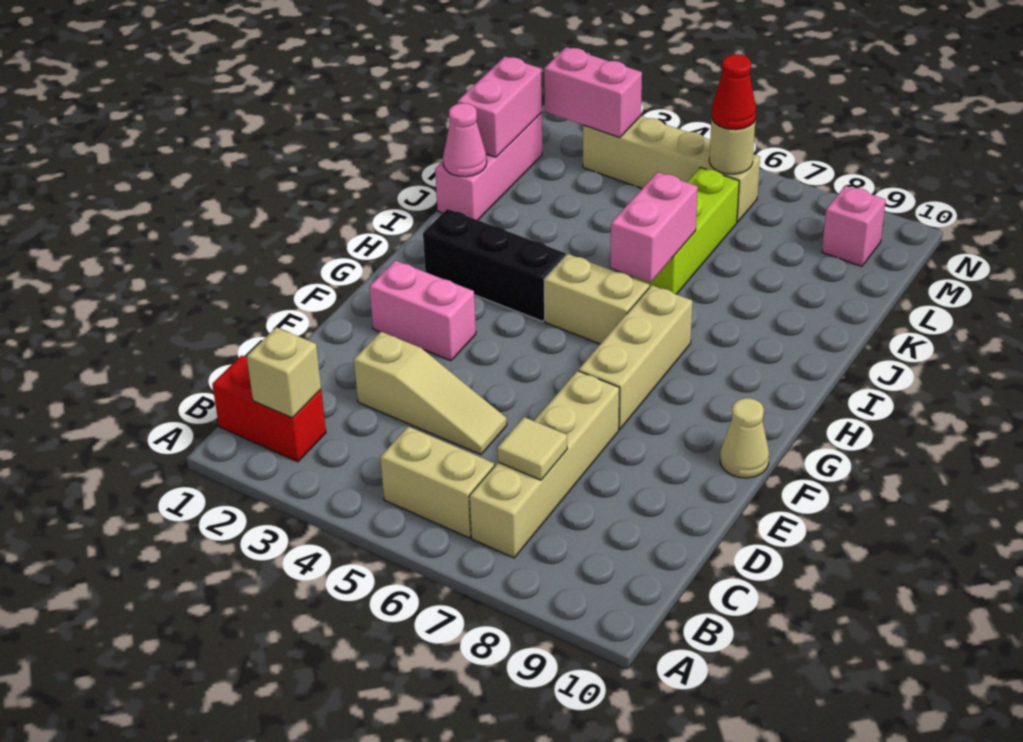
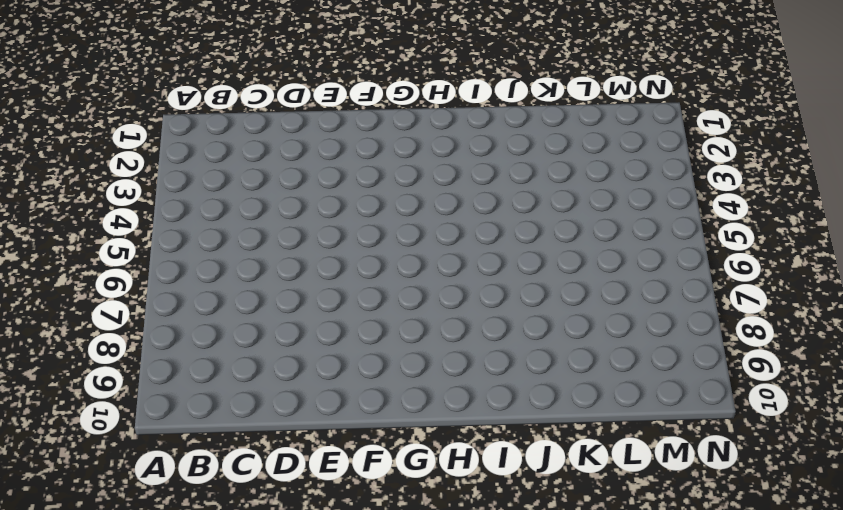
none -> red 1x2 brick [212,356,326,462]
none -> tan 1x2 brick [380,427,495,538]
none -> tan 1x4 brick [469,371,620,558]

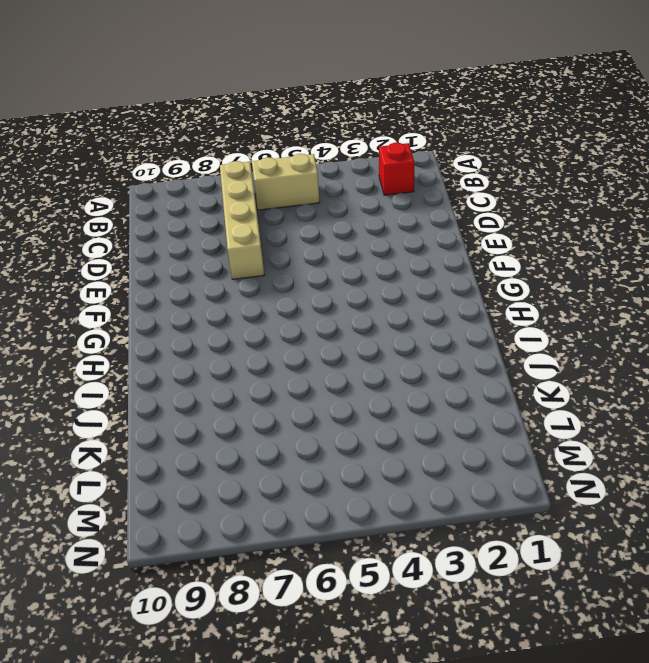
red 1x1 brick [379,143,414,195] -> red 1x2 brick [212,356,326,462]
none -> tan 1x3 slope [354,332,507,454]
none -> pink 1x2 brick [369,260,476,361]
none -> tan 1x3 brick [579,285,692,429]

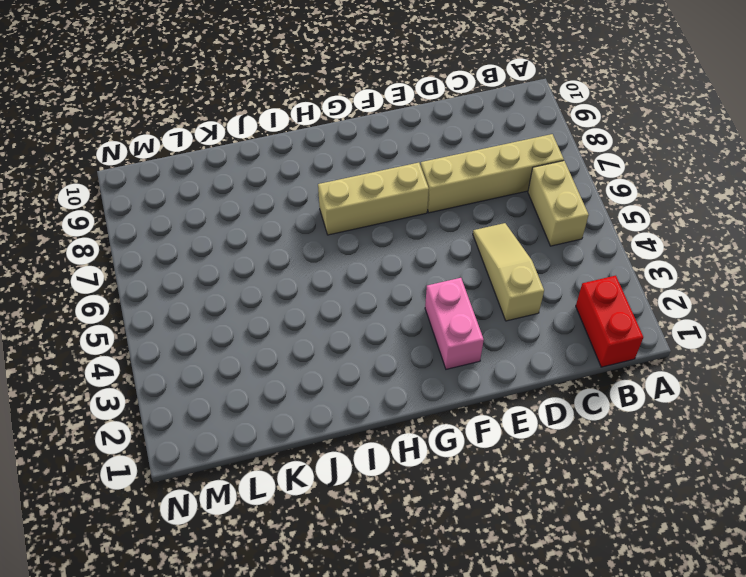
none -> tan 1x1 cone [720,398,769,478]
none -> black 1x3 brick [423,209,566,321]
none -> tan 1x2 brick [544,254,649,344]

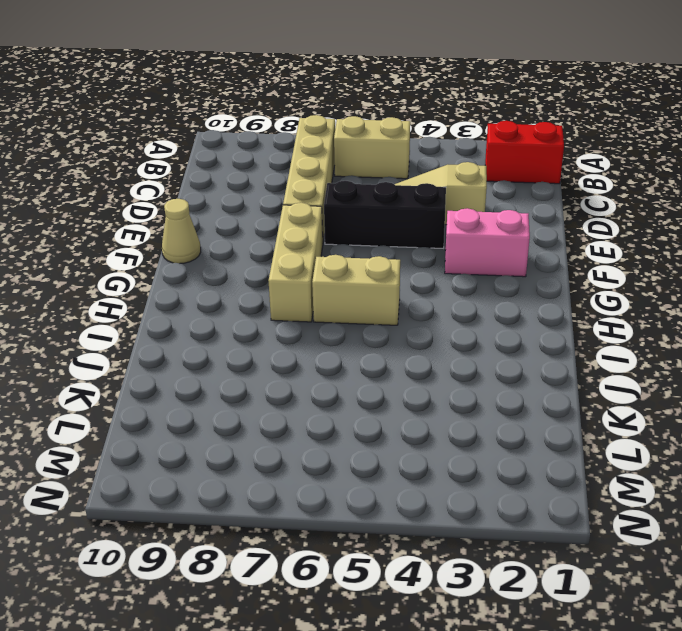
black 1x3 brick [324,181,446,248] -> black 1x3 brick moved to [423,209,566,321]
none -> pink 1x3 brick [435,112,542,220]
none -> lime 1x3 brick [633,168,739,294]
none -> tan 1x4 brick [583,116,760,222]

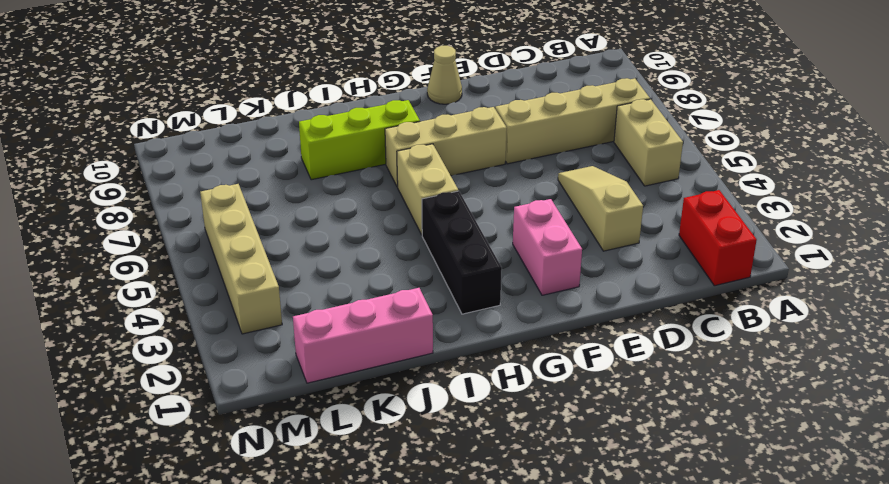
lime 1x3 brick [299,100,420,180] -> lime 1x3 brick moved to [633,168,739,294]
none -> pink 1x1 brick [822,186,886,266]
none -> tan 1x1 brick [247,327,321,418]
none -> tan 1x1 tile [497,417,567,480]

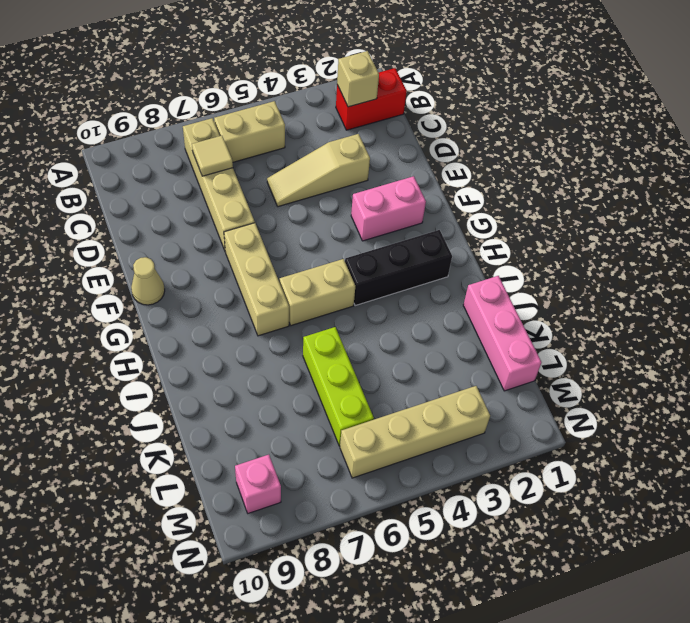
none -> pink 1x2 brick [610,172,698,282]
none -> pink 1x1 cone [443,103,487,177]
none -> pink 1x2 brick [458,57,542,157]

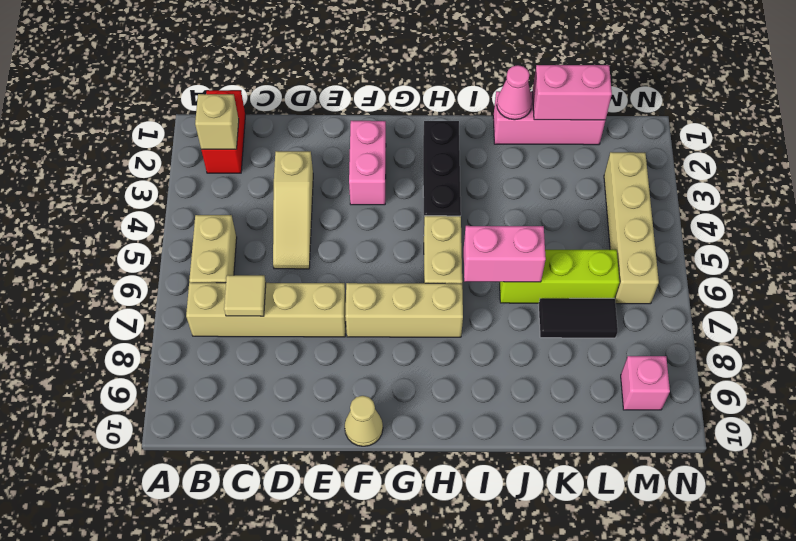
black 1x2 tile [538,298,618,338] -> none
none -> pink 1x2 brick [544,47,642,137]
none -> tan 1x1 round brick [709,119,755,174]
none -> red 1x1 cone [712,54,756,130]

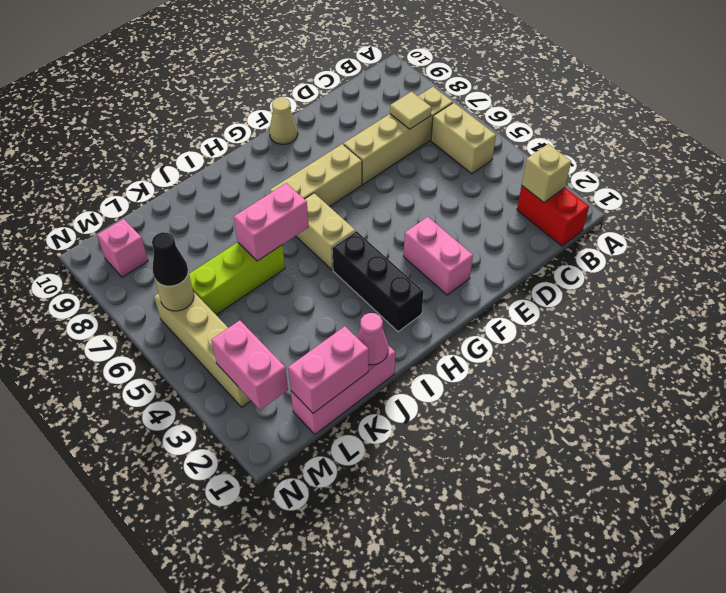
black 1x1 cone [152,232,188,286] -> red 1x1 cone [712,54,756,130]
none -> tan 1x3 slope [354,332,507,454]

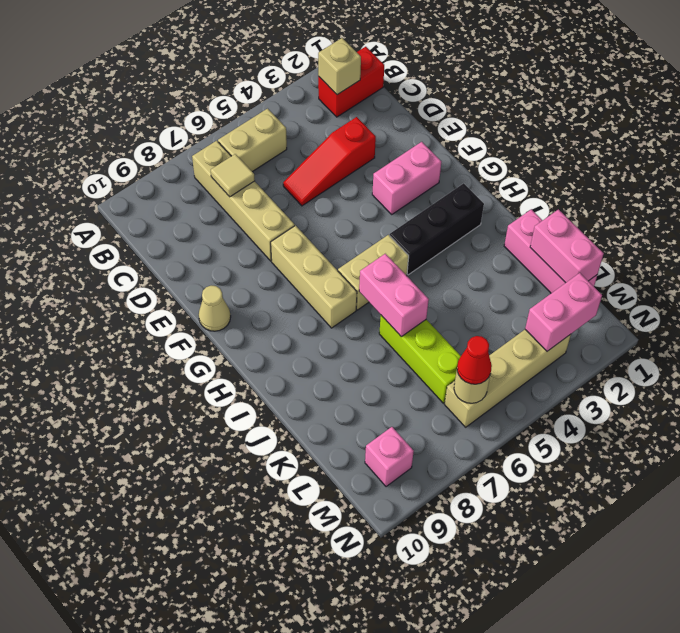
red 1x3 slope [283,117,376,206] -> tan 1x3 slope [354,332,507,454]
none -> pink 1x1 cone [443,103,487,177]

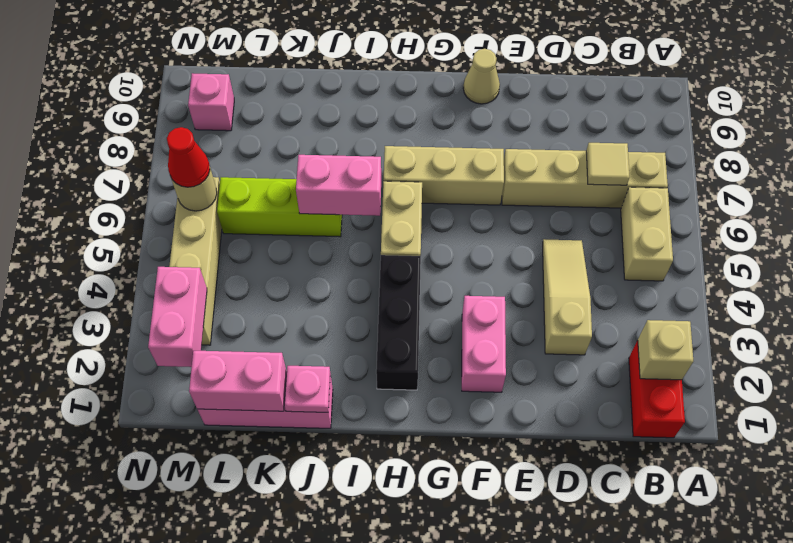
pink 1x1 plate [285,366,330,412] -> pink 1x1 cone [443,103,487,177]

